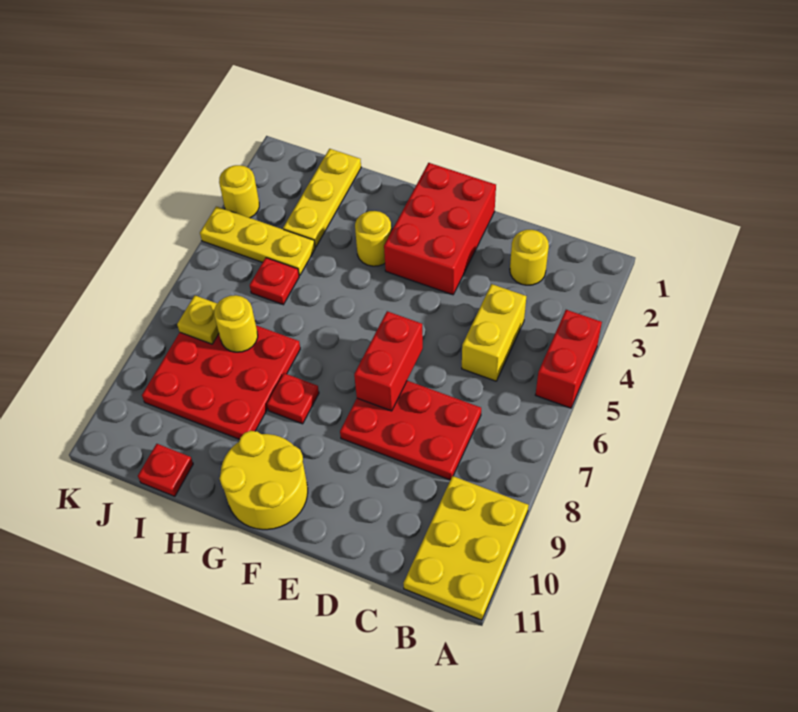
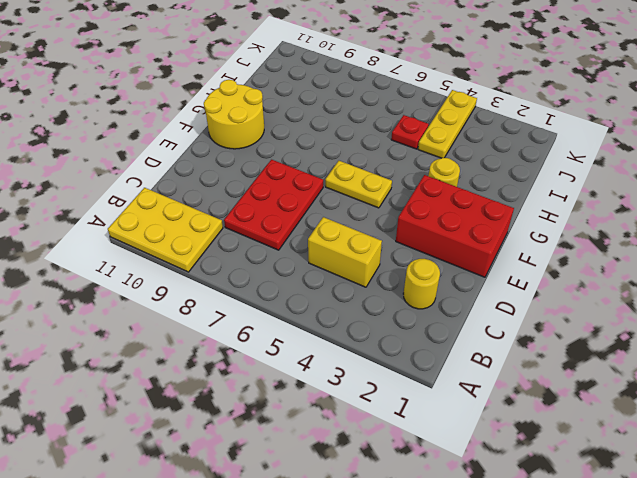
yellow 1x2 plate [325,161,392,208] -> none
none -> red 1x2 brick [536,310,602,408]
none -> red 1x1 plate [267,373,319,424]
none -> red 3x3 plate [142,325,300,439]

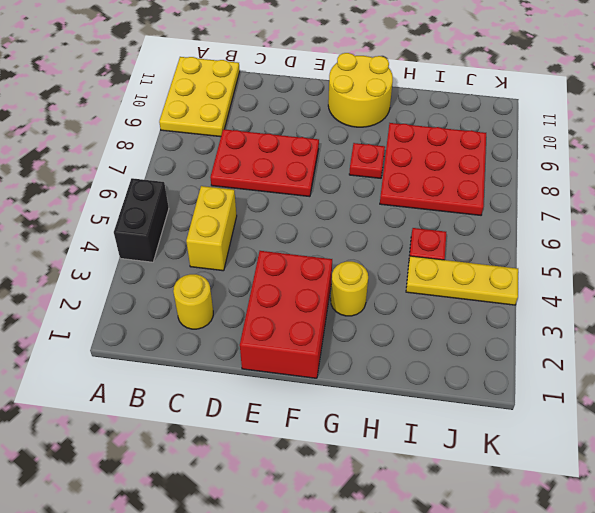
black 1x2 brick [114,178,169,262] -> red 1x2 brick [536,310,602,408]
none -> yellow 1x3 plate [283,149,361,247]
none -> red 1x1 plate [138,444,193,496]
none -> yellow 1x1 round brick [219,165,259,218]

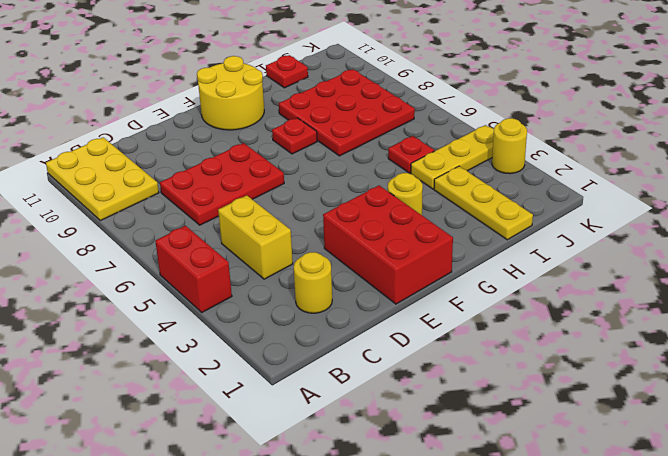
none -> red 1x2 brick [354,311,423,411]
none -> yellow 1x1 round brick [214,295,258,352]
none -> yellow 1x1 plate [177,296,219,344]

